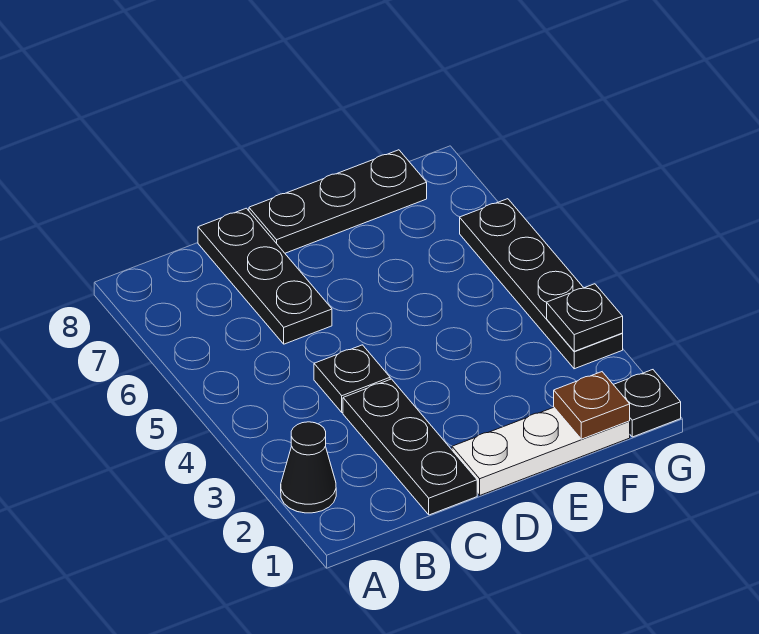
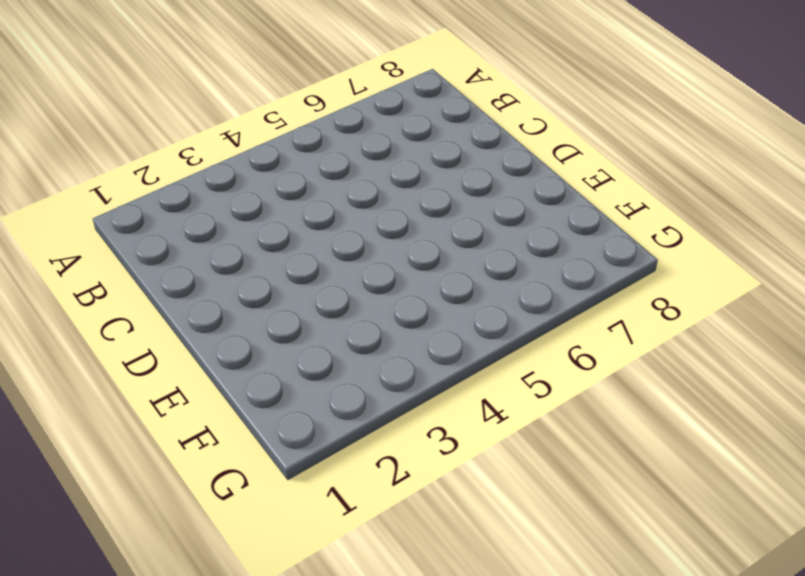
none -> black 1x1 cone [281,422,336,513]
none -> black 1x3 plate [343,379,477,515]

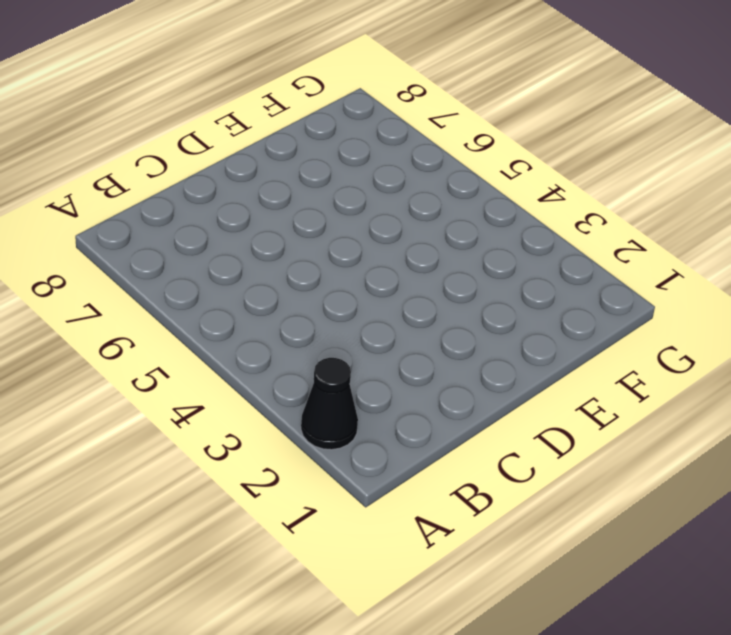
none -> black 1x3 plate [343,379,477,515]
none -> black 1x1 plate [314,345,390,412]

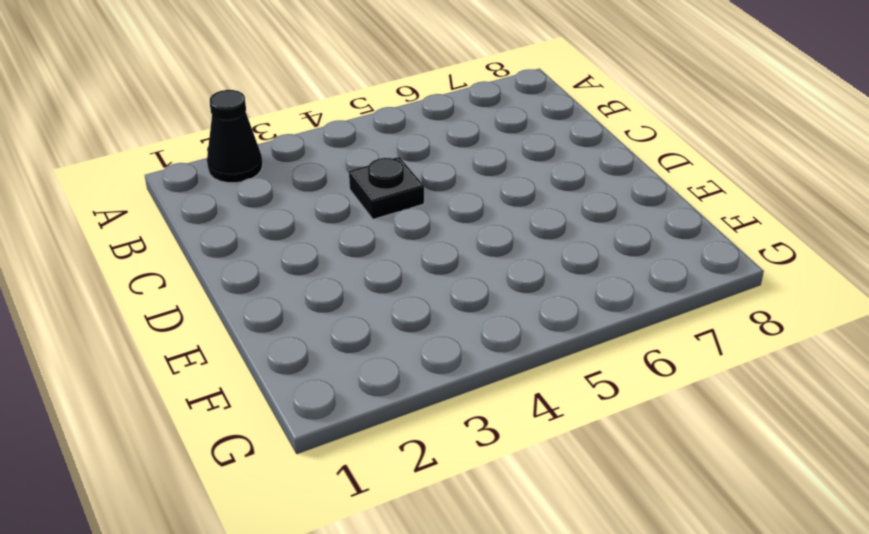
none -> black 1x3 plate [343,379,477,515]
none -> black 1x3 plate [198,208,332,344]

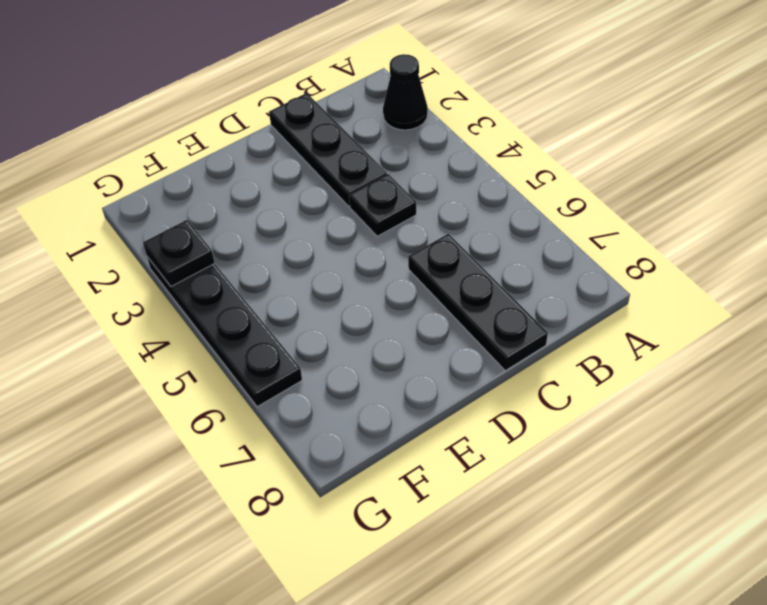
none -> white 1x3 plate [452,407,630,495]
none -> black 1x3 plate [249,150,427,253]

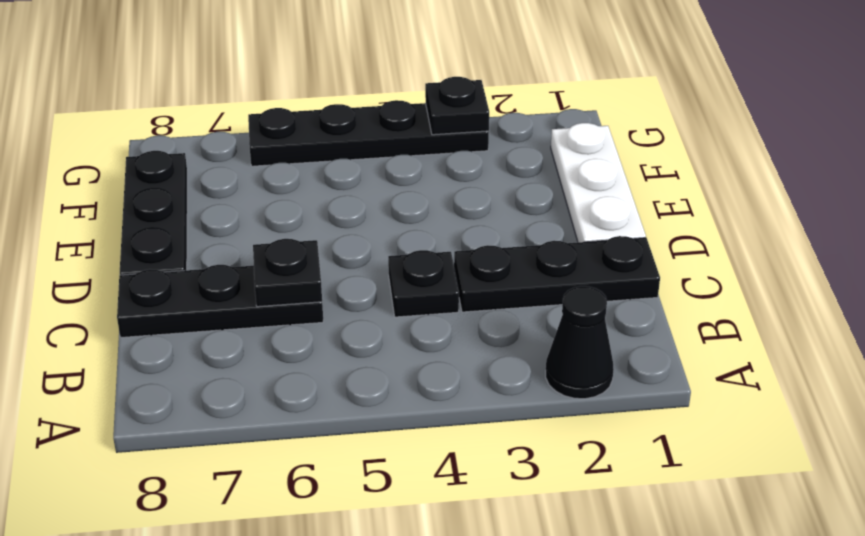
black 1x1 plate [253,239,322,307] -> black 1x1 plate moved to [613,370,681,437]
none -> brown 1x1 plate [554,372,630,439]

